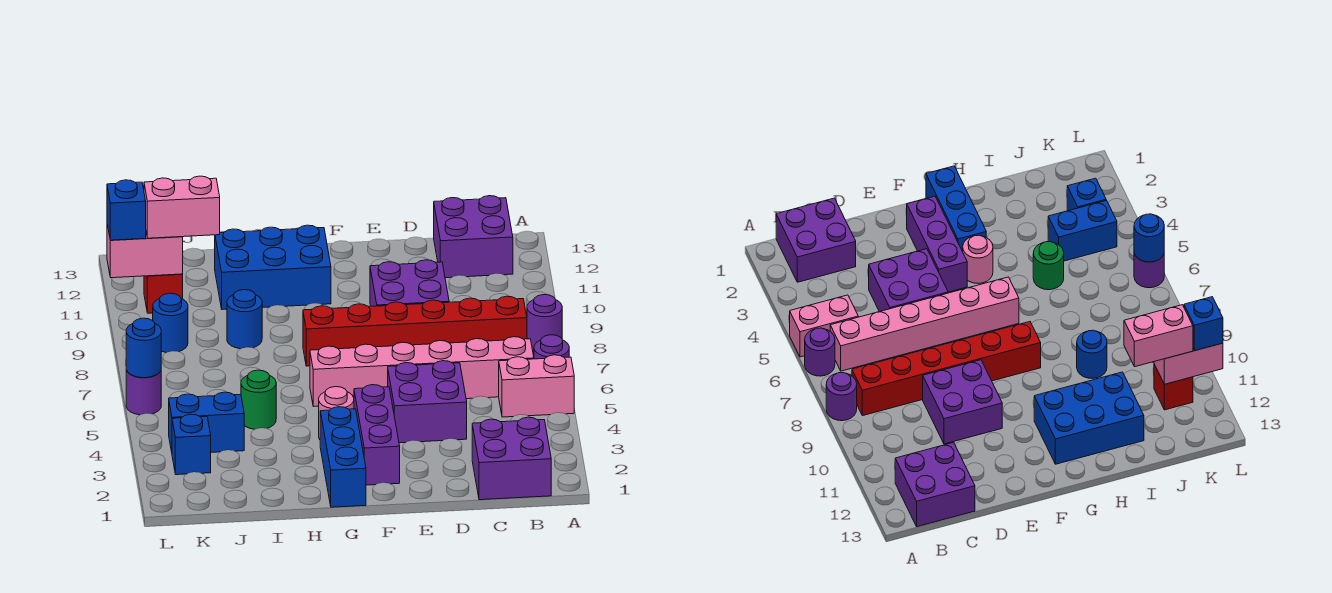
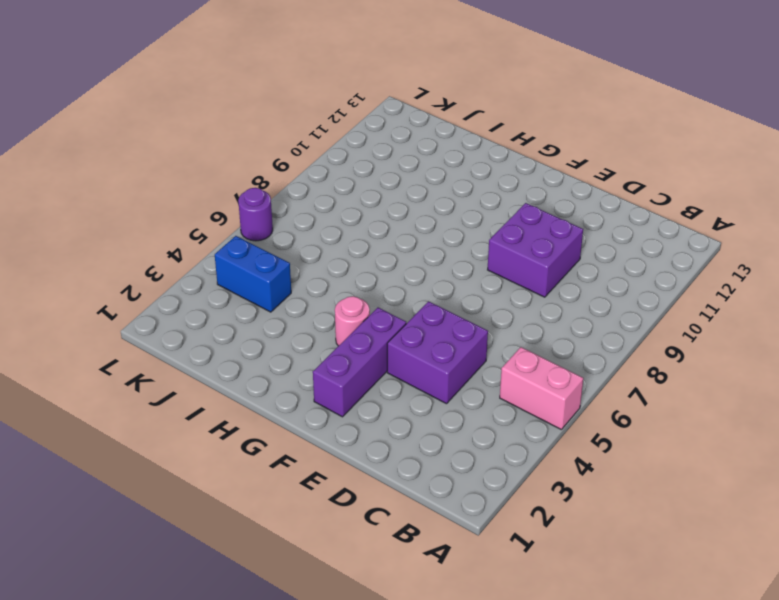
none -> purple 1x1 round brick [534,335,569,359]
none -> purple 1x1 round brick [527,295,562,352]
none -> purple 2x2 brick [472,417,551,500]

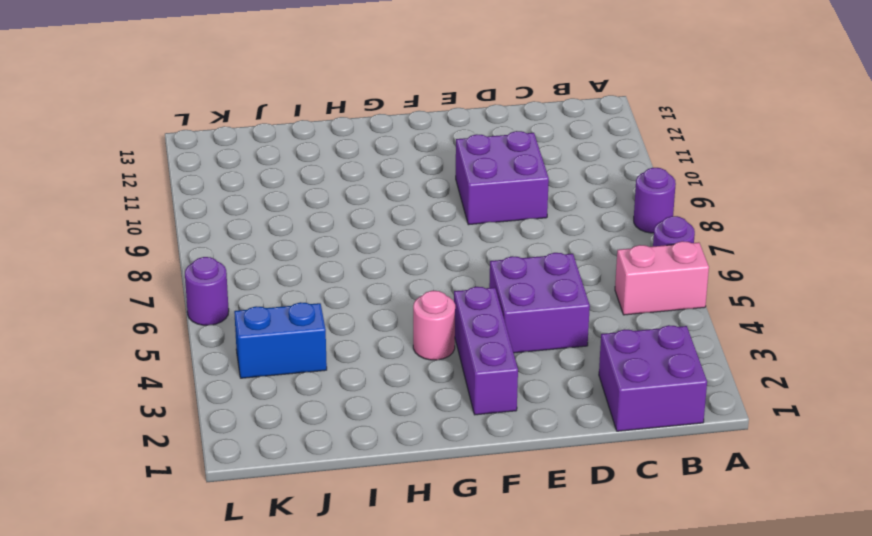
none -> pink 1x6 brick [310,337,534,407]
none -> red 1x6 brick [303,296,527,366]
none -> purple 2x2 brick [434,196,513,278]

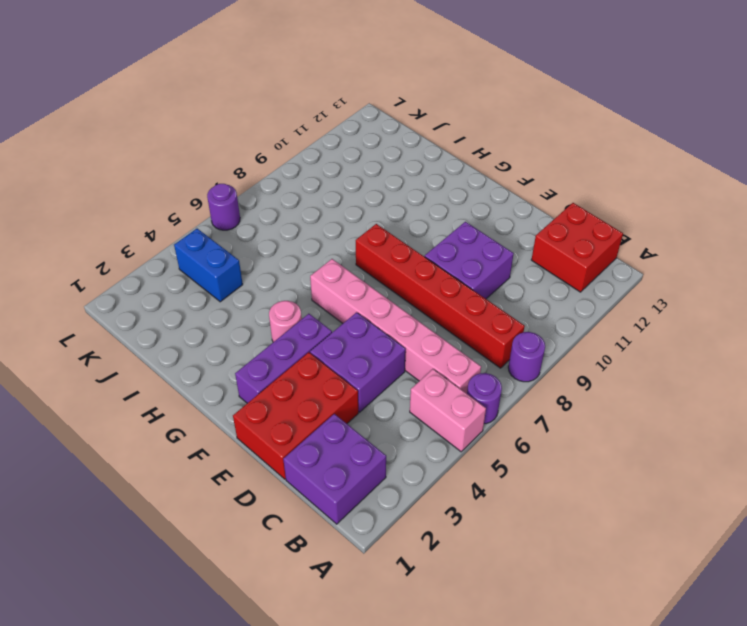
red 2x2 brick [531,203,623,292] -> purple 2x2 brick [434,196,513,278]
red 2x3 brick [233,352,358,479] -> none
none -> blue 1x3 brick [320,407,366,507]
none -> blue 2x3 brick [215,225,331,310]
none -> green 1x1 round brick [241,370,276,429]

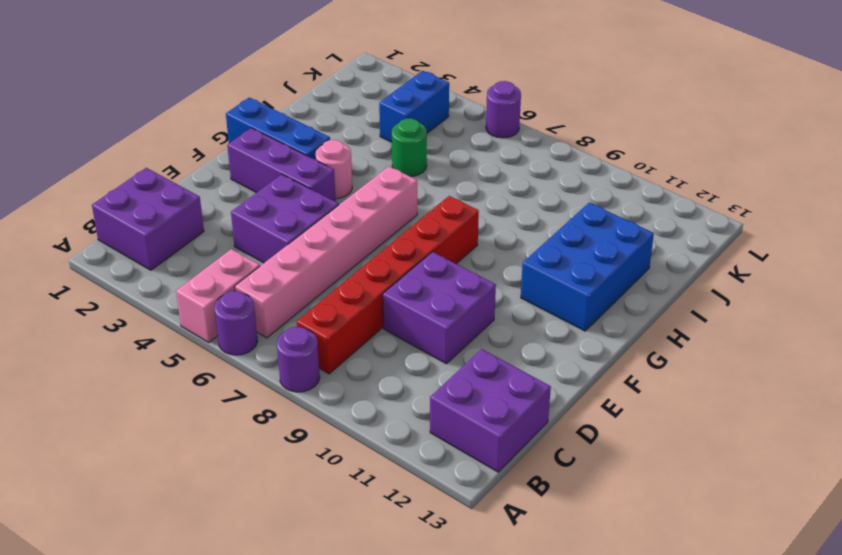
none -> blue 1x1 round brick [227,290,262,349]
none -> blue 1x1 brick [172,414,211,475]
none -> blue 1x1 round brick [153,293,188,353]

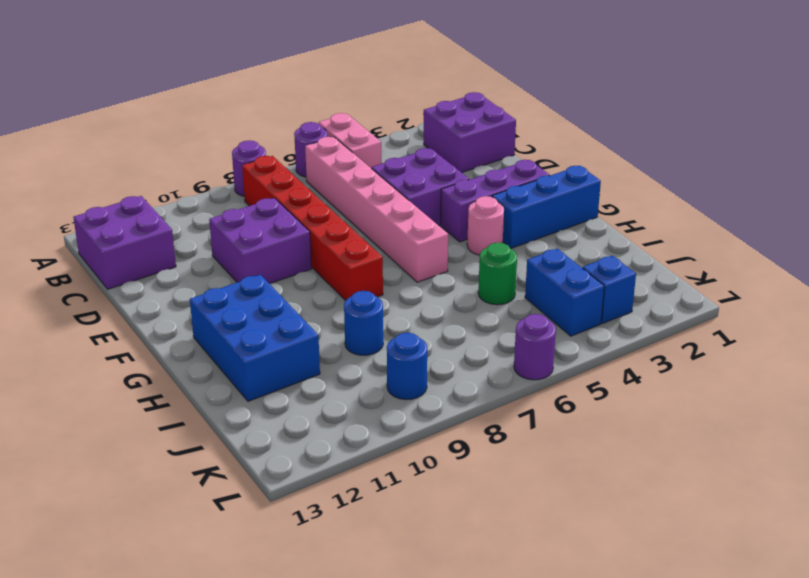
none -> red 1x1 brick [144,274,183,313]
none -> pink 1x2 brick [107,224,183,278]
none -> blue 1x1 round brick [126,318,161,378]

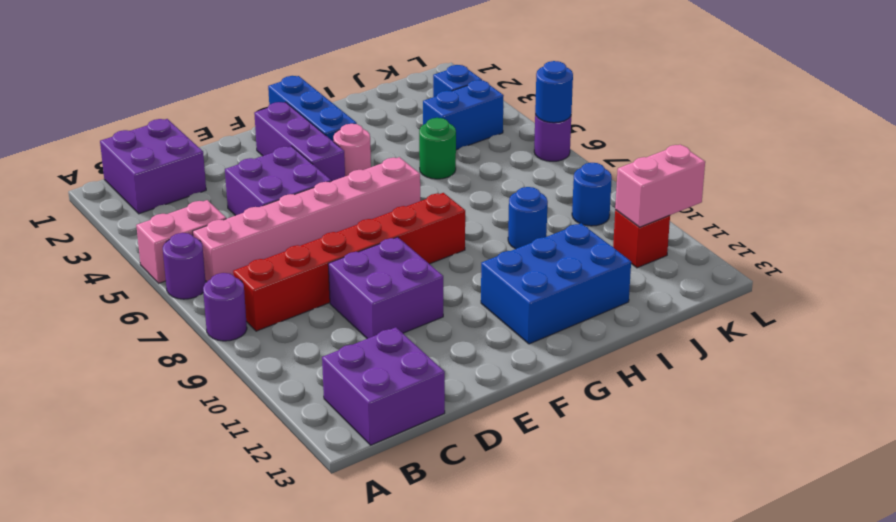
none -> pink 1x2 brick [144,176,220,238]
none -> blue 1x1 brick [107,180,146,240]

